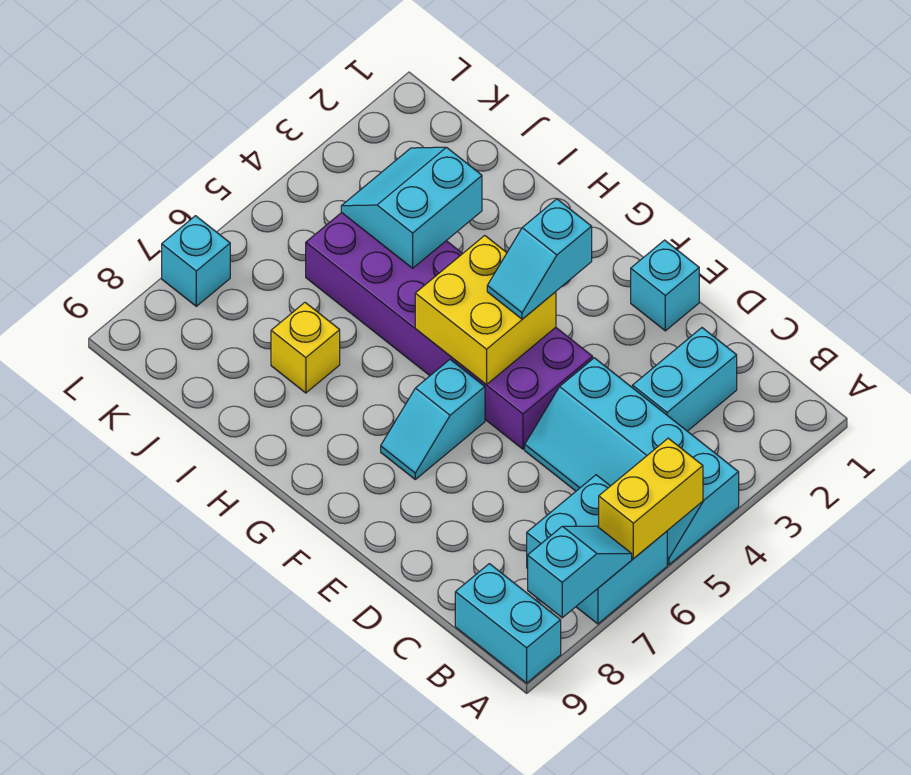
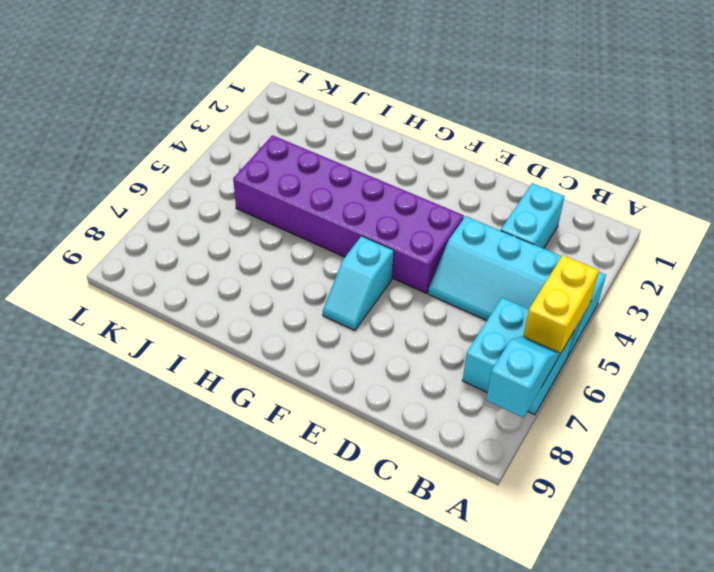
none -> cyan 1x2 brick [455,564,561,683]
none -> cyan 1x1 brick [631,240,699,331]
none -> yellow 1x1 brick [271,303,340,393]

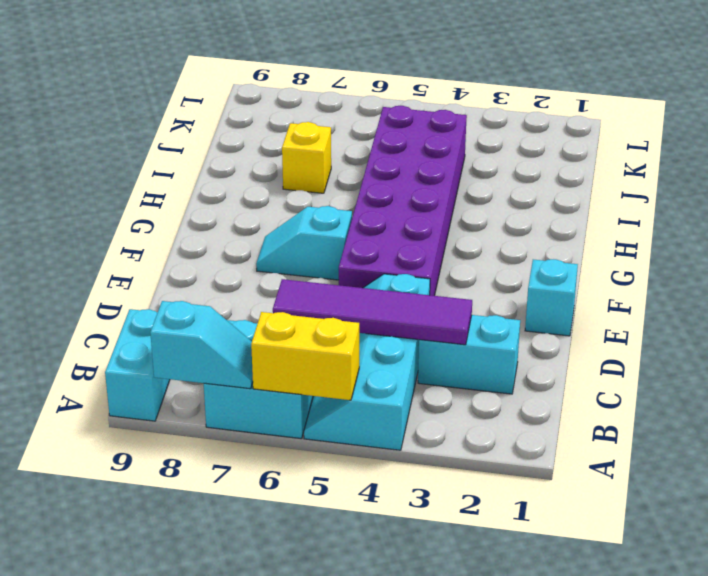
purple 1x4 tile [273,279,472,345] -> none
none -> cyan 1x1 brick [162,216,230,306]
none -> yellow 2x2 brick [415,236,556,385]
none -> cyan 2x2 slope [341,147,482,268]

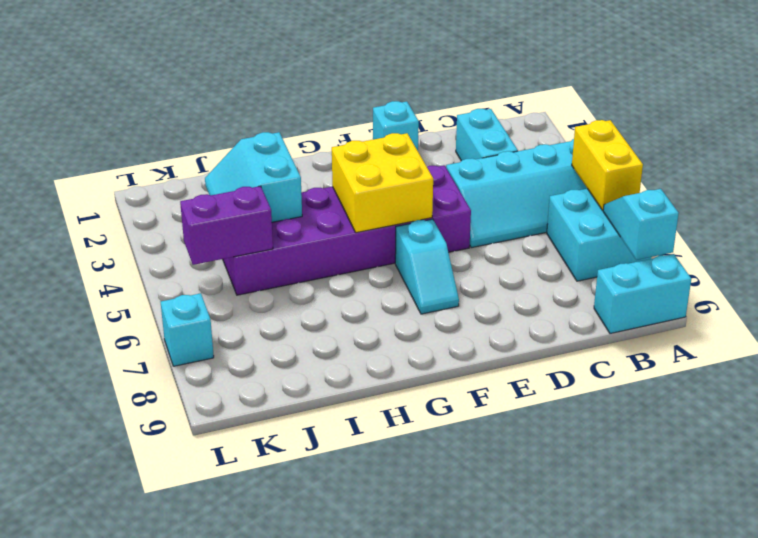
purple 1x2 brick [180,186,273,265] -> none
none -> yellow 1x1 brick [271,303,340,393]
none -> cyan 1x2 slope [487,199,592,319]

